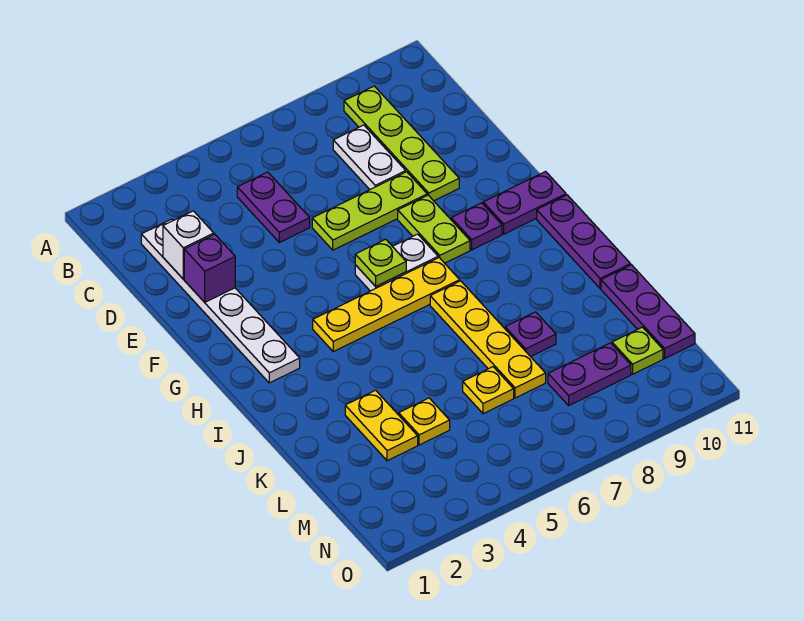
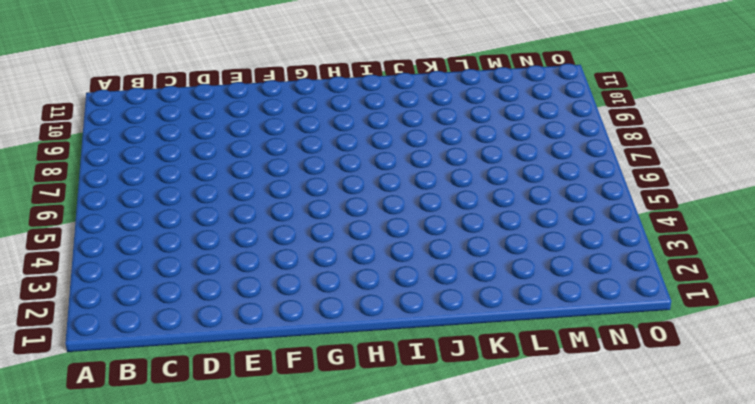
none -> lime 1x4 plate [344,86,459,201]
none -> white 1x6 plate [141,219,300,383]
none -> purple 1x2 plate [237,172,310,242]

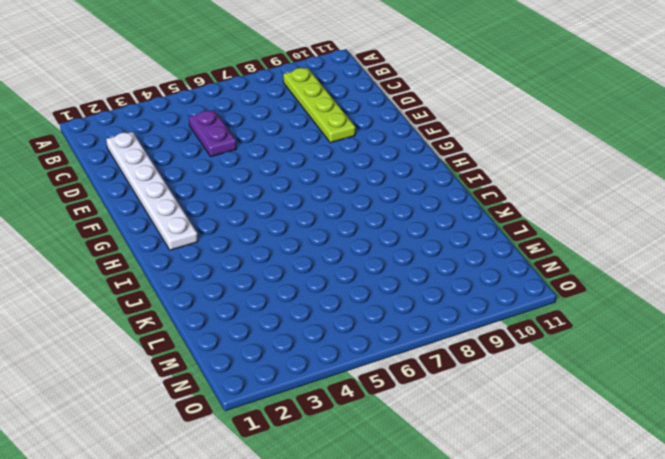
none -> white 1x2 plate [333,125,406,189]
none -> lime 1x3 plate [312,172,427,250]
none -> lime 1x2 plate [398,195,470,263]

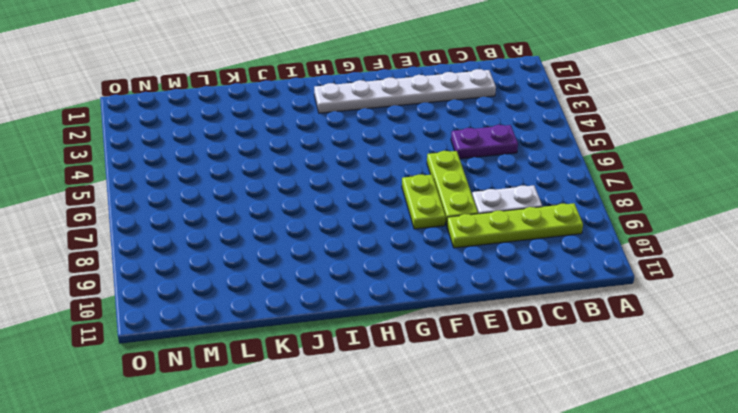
lime 1x2 plate [402,175,446,229] -> lime 1x2 plate turned to [398,195,470,263]
none -> white 1x2 plate [355,234,438,291]
none -> purple 1x1 plate [451,203,502,250]
none -> purple 1x2 plate [483,172,566,234]

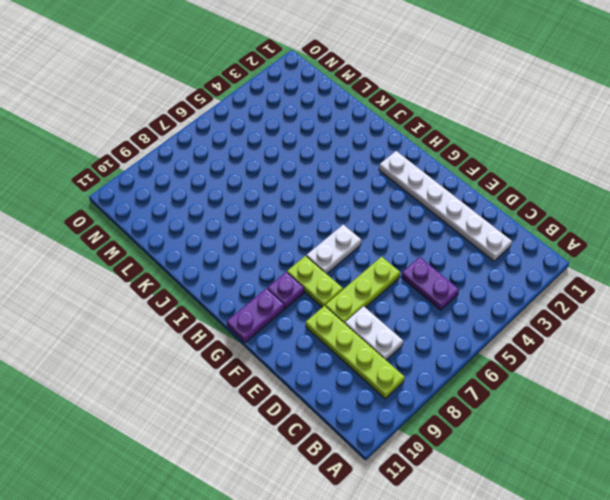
none -> yellow 1x4 plate [313,258,460,352]
none -> purple 1x3 plate [537,195,631,289]
none -> yellow 1x4 plate [430,281,546,398]

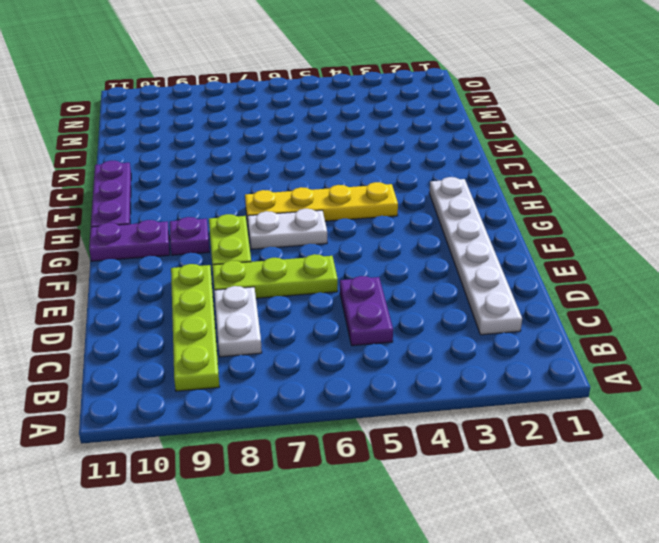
none -> yellow 1x4 plate [430,281,546,398]
none -> yellow 1x2 plate [345,390,418,461]
none -> purple 1x1 plate [505,312,556,357]

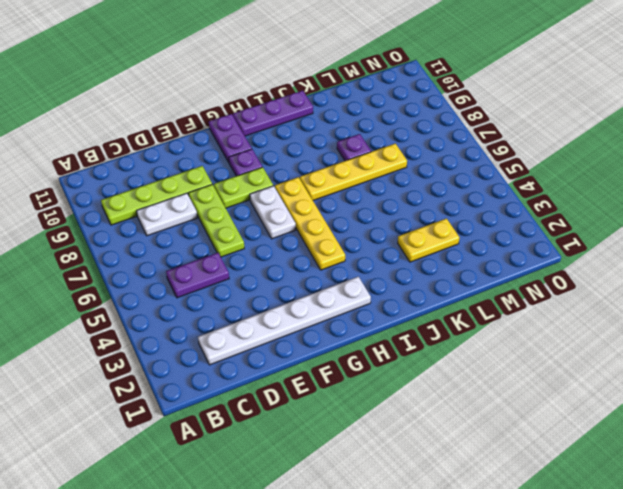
none -> purple 1x3 plate [601,265,695,358]
none -> yellow 1x1 plate [399,398,450,445]
none -> yellow 1x1 plate [463,367,514,414]

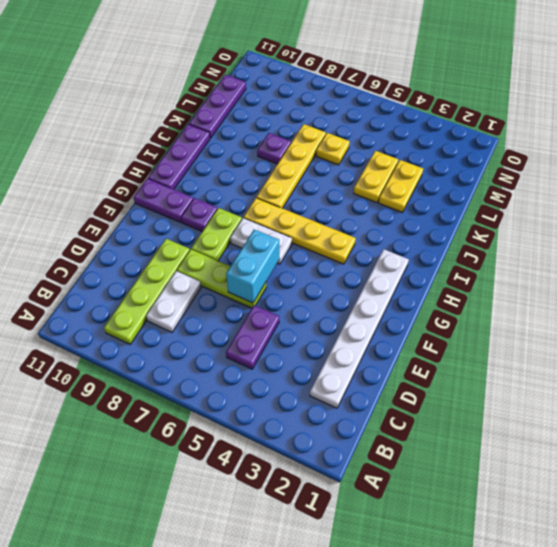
cyan 1x2 brick [226,229,279,303] -> none
yellow 1x2 plate [354,151,398,203] -> yellow 1x1 plate [399,398,450,445]
none -> purple 1x2 plate [548,343,631,405]
none -> lime 1x1 plate [612,327,663,374]
none -> white 1x1 brick [163,211,214,279]

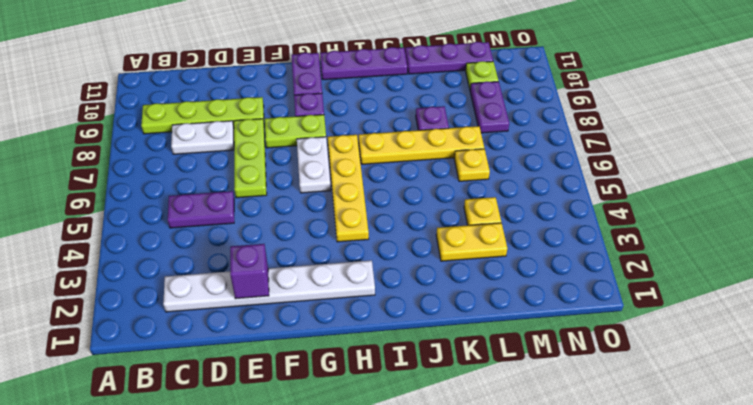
none -> white 1x1 brick [163,211,214,279]
none -> lime 1x1 plate [355,239,406,286]

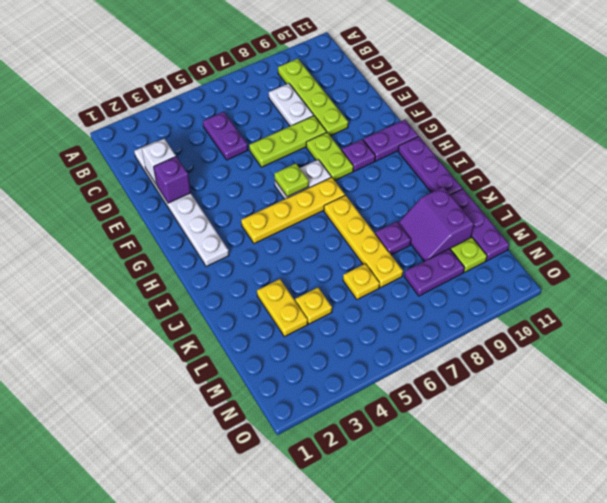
purple 2x2 slope [398,187,474,261] -> none

